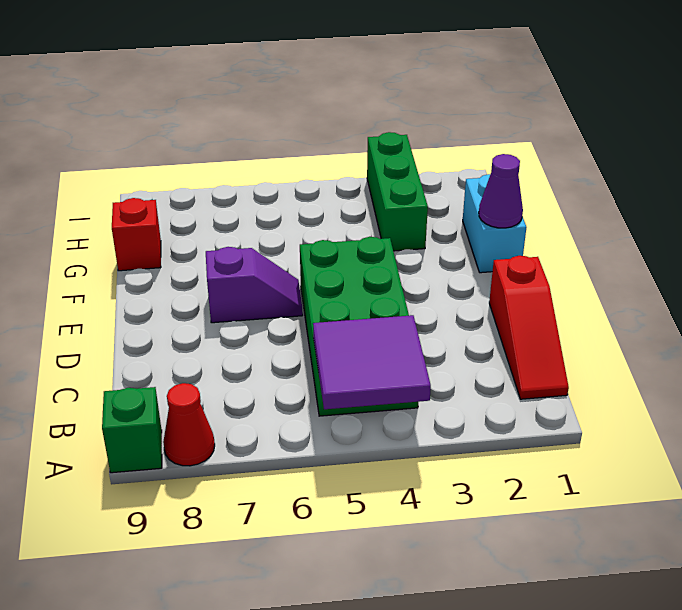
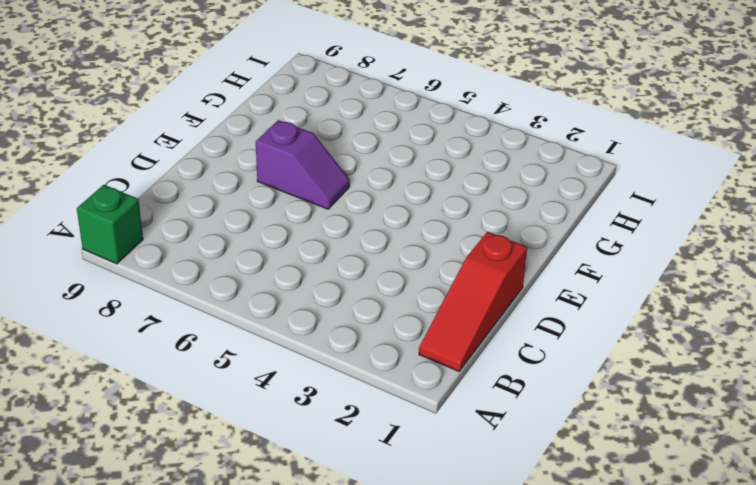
none -> red 1x1 cone [163,383,215,466]
none -> green 2x4 brick [300,237,418,416]

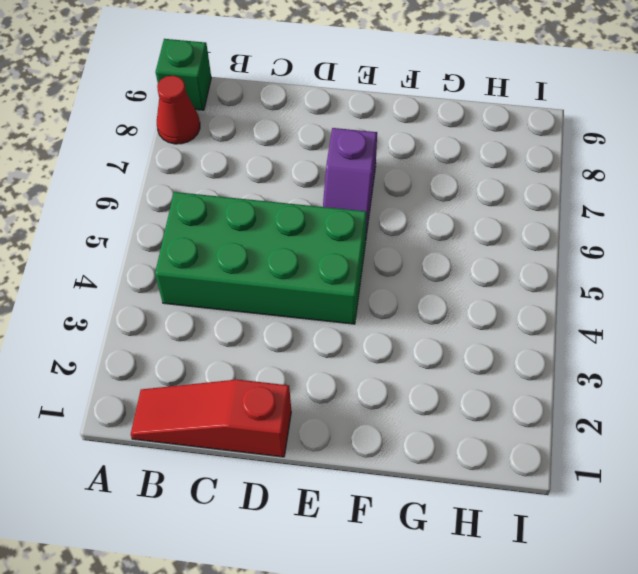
none -> cyan 1x2 brick [463,174,527,273]
none -> green 1x3 brick [367,132,428,251]

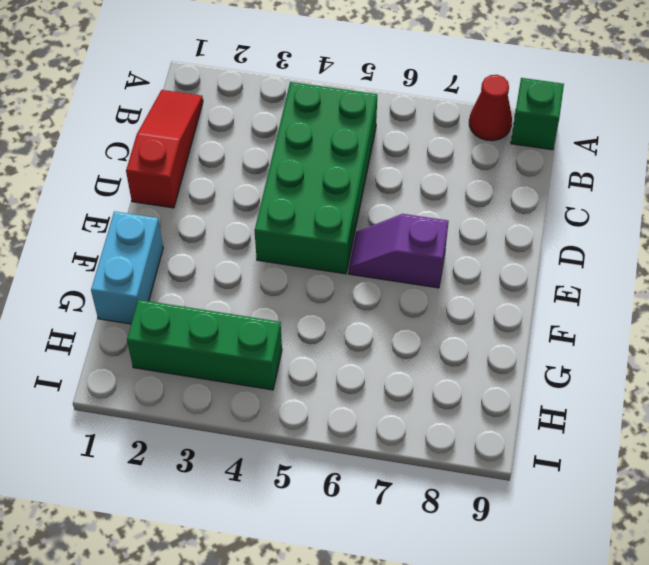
green 1x3 brick [127,300,282,390] -> green 1x3 brick turned to [367,132,428,251]
none -> red 1x1 brick [112,198,161,271]
none -> purple 2x2 tile [313,315,431,409]

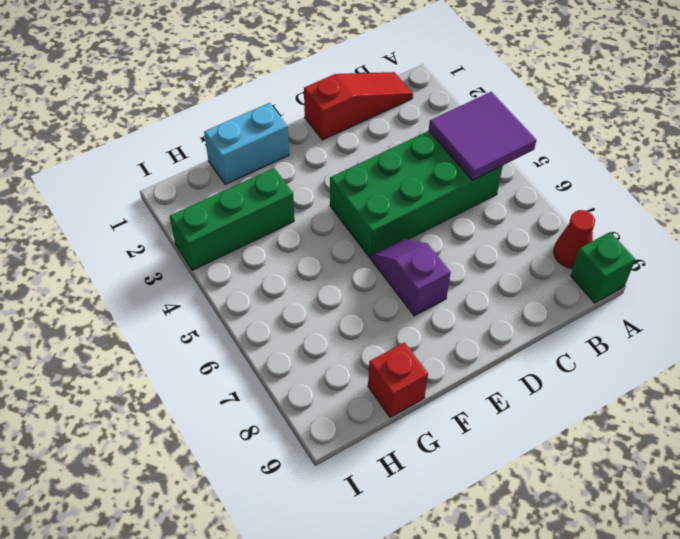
none -> purple 1x1 cone [479,154,523,228]

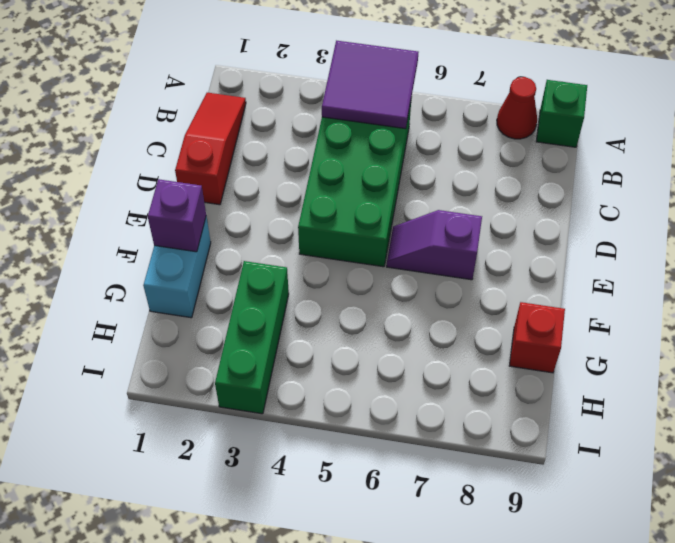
purple 1x1 brick [148,179,206,252] -> purple 1x1 cone [479,154,523,228]

